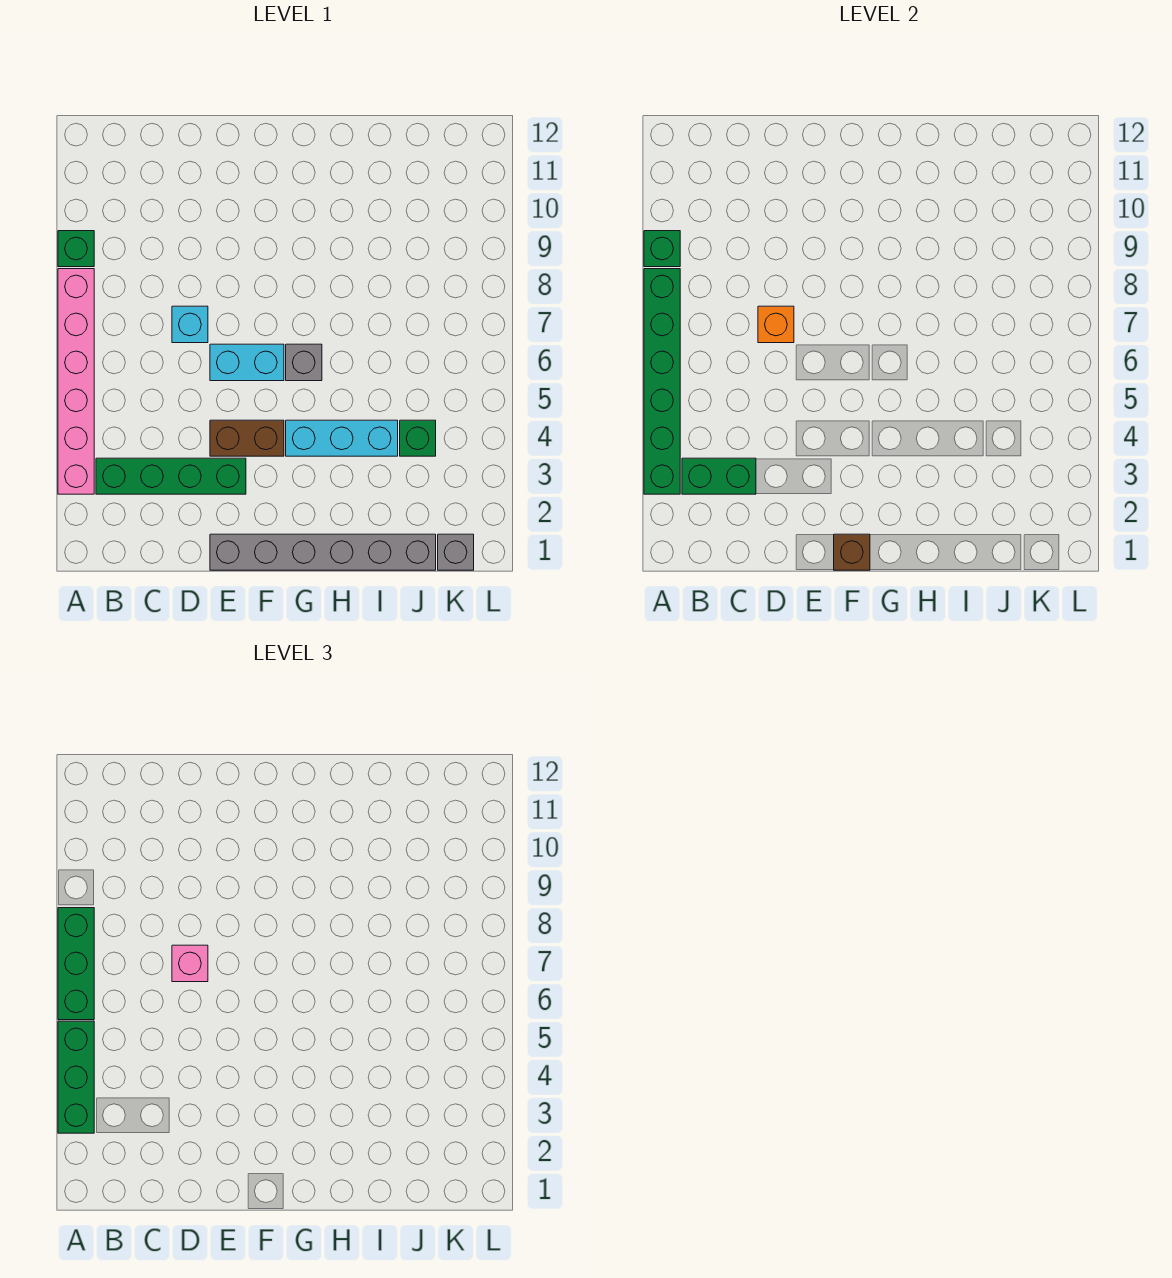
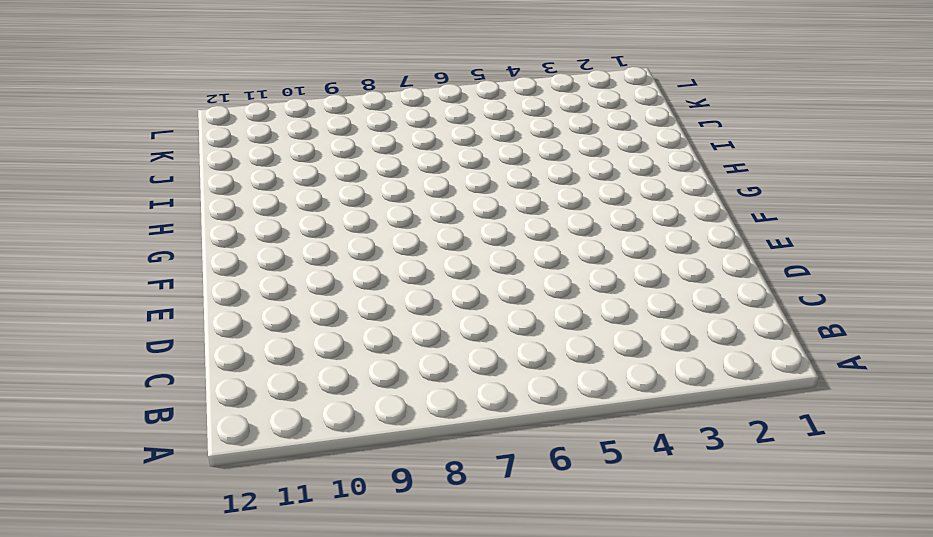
none -> pink 1x6 brick [58,269,94,494]
none -> green 1x1 brick [58,231,94,267]
none -> green 1x4 brick [96,458,246,494]

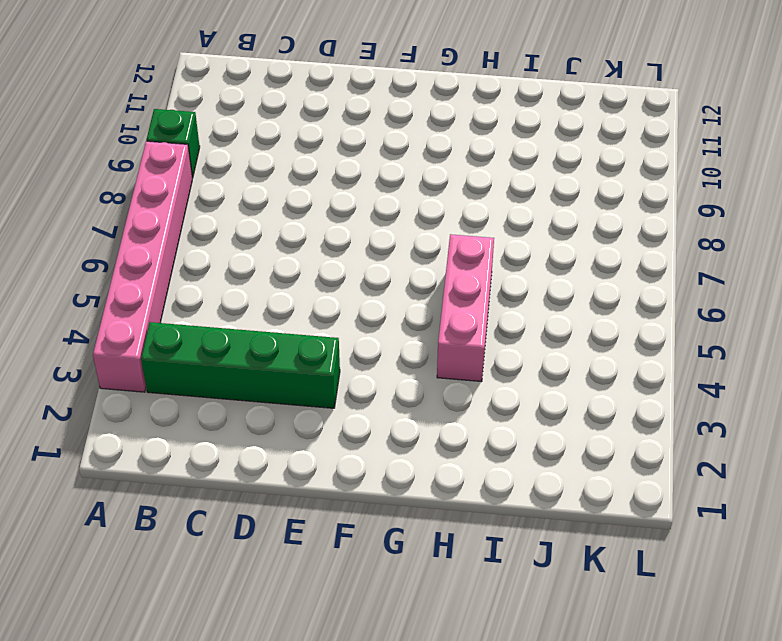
pink 1x3 brick [437,234,494,382] -> cyan 1x3 brick [286,420,398,456]
none -> cyan 1x1 brick [172,306,208,343]
none -> grey 1x6 brick [210,534,436,570]
none -> brown 1x2 brick [210,420,284,456]

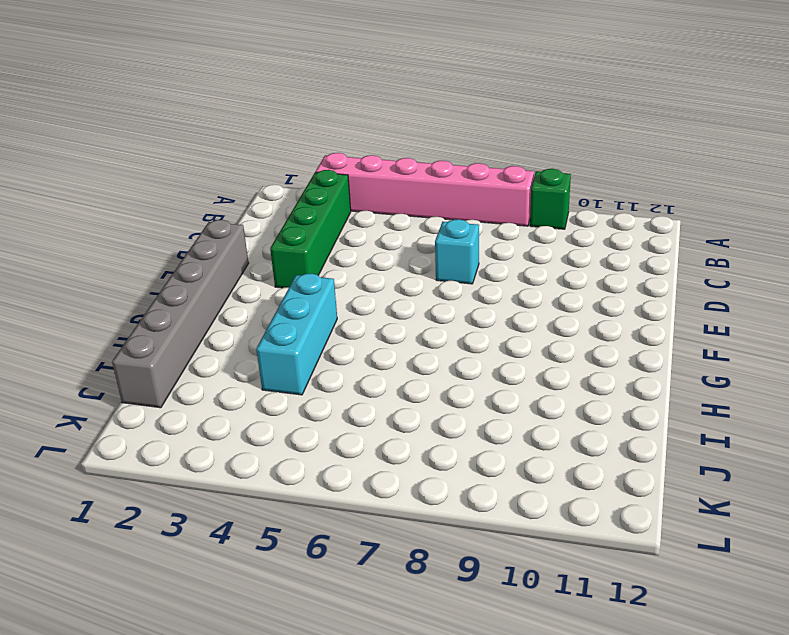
none -> brown 1x2 brick [210,420,284,456]
none -> cyan 1x2 brick [210,344,284,381]
none -> grey 1x1 brick [286,344,322,381]

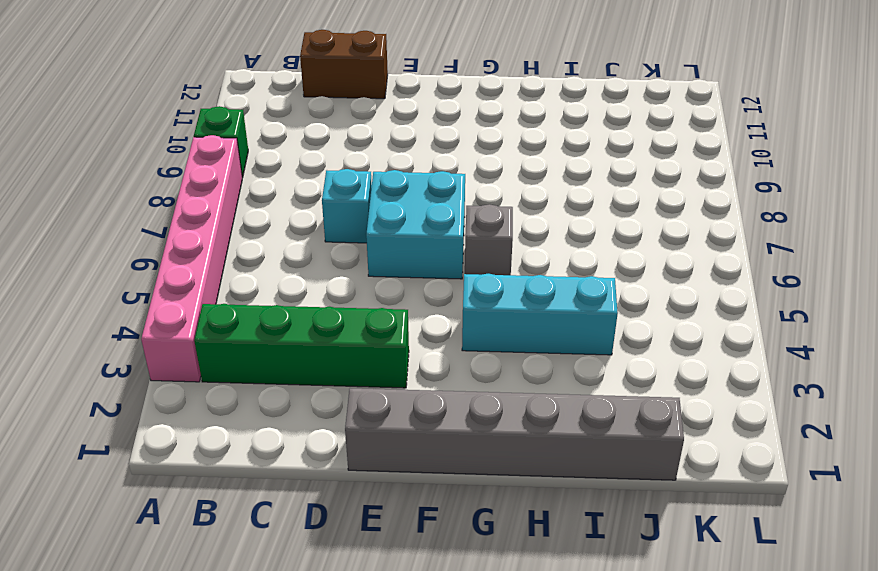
brown 1x2 brick [300,30,388,99] -> brown 1x2 brick moved to [210,420,284,456]
cyan 2x2 brick [366,170,465,279] -> cyan 1x2 brick [210,344,284,381]
none -> green 1x1 brick [400,420,436,456]
none -> grey 1x1 brick [438,534,474,570]
none -> green 1x6 brick [644,269,680,494]

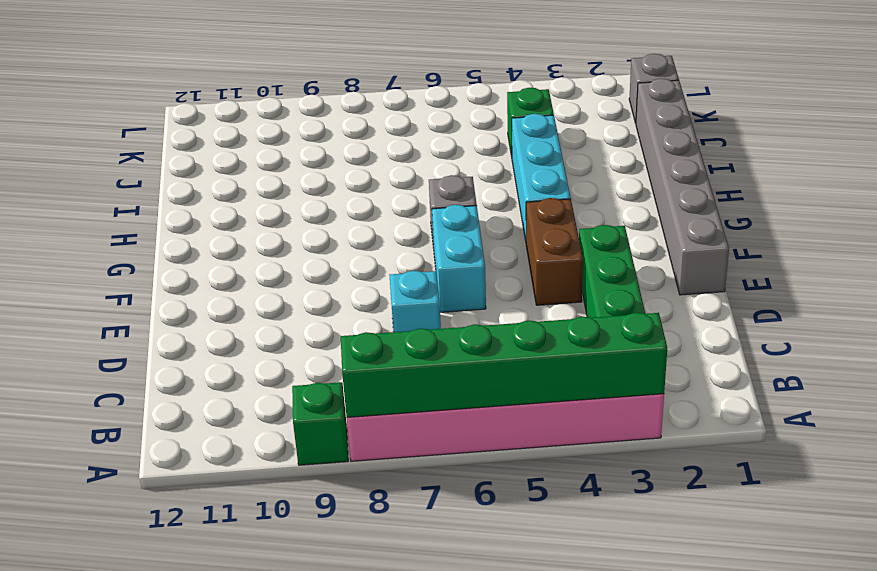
none -> green 1x1 brick [644,231,680,267]
none -> green 1x2 brick [682,458,756,494]
none -> orange 1x1 brick [758,306,794,343]

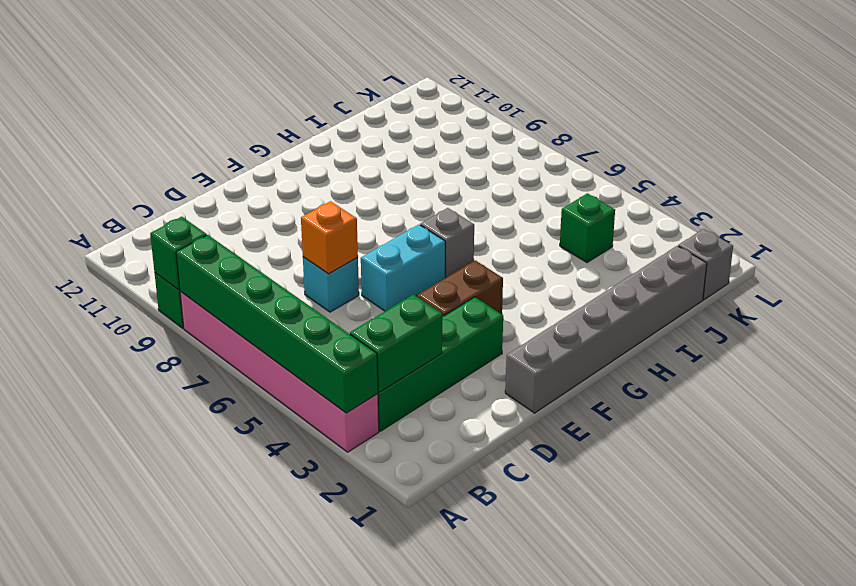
none -> cyan 1x3 brick [286,420,398,456]
none -> brown 1x1 brick [834,534,870,570]
none -> green 1x3 brick [58,1021,94,1133]

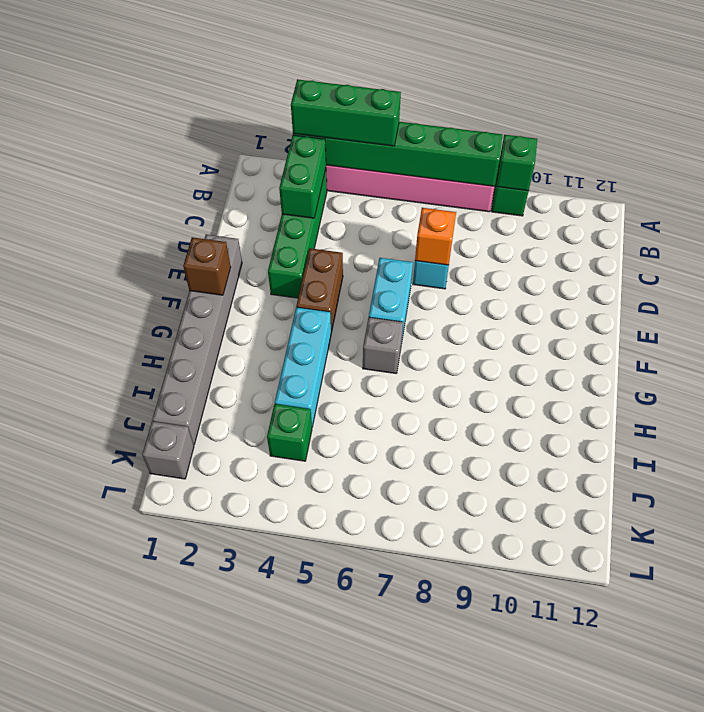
none -> green 1x3 brick [58,908,94,1020]
none -> pink 1x1 brick [172,945,208,982]

